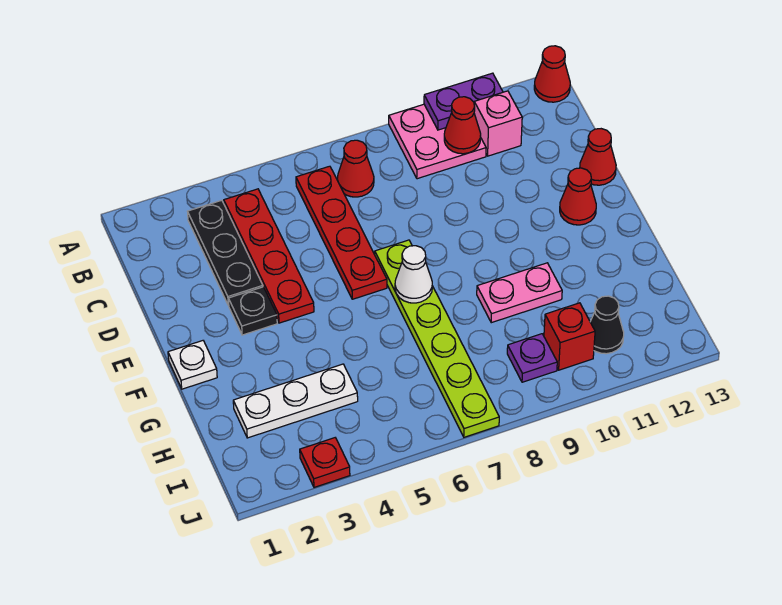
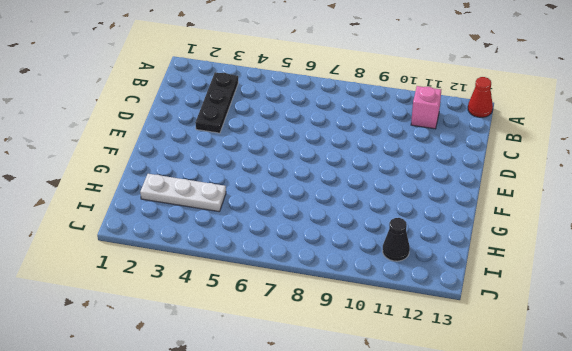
none -> pink 2x2 plate [389,104,486,179]
none -> red 1x4 plate [224,189,314,323]
none -> red 1x4 plate [296,166,387,299]

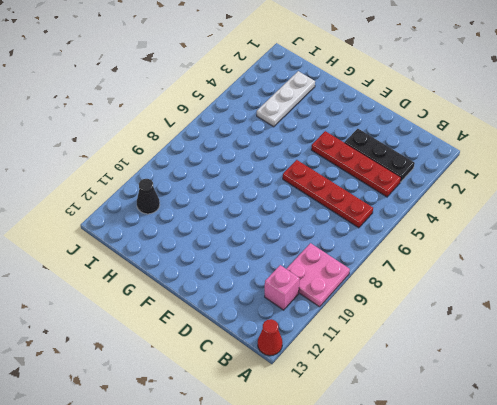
none -> red 1x1 cone [337,140,374,197]
none -> red 1x1 cone [580,129,616,185]
none -> black 1x1 plate [228,287,277,335]

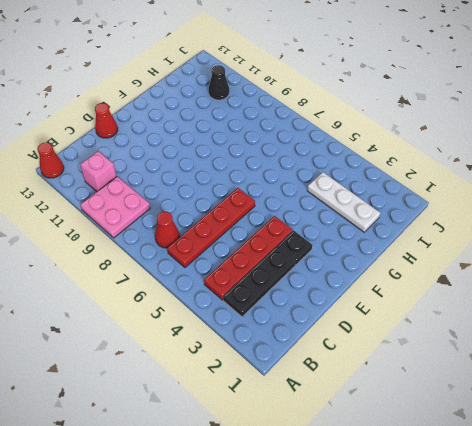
none -> lime 1x6 plate [375,240,499,437]
none -> red 1x1 cone [560,168,596,225]
none -> white 1x1 plate [168,341,217,389]

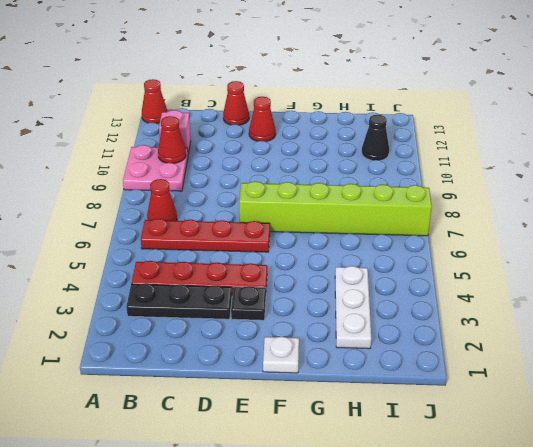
lime 1x6 brick [239,181,432,236] -> lime 1x6 plate [375,240,499,437]
none -> pink 1x2 plate [477,263,562,323]
none -> purple 1x1 plate [507,334,557,382]
none -> red 1x1 brick [544,303,595,370]

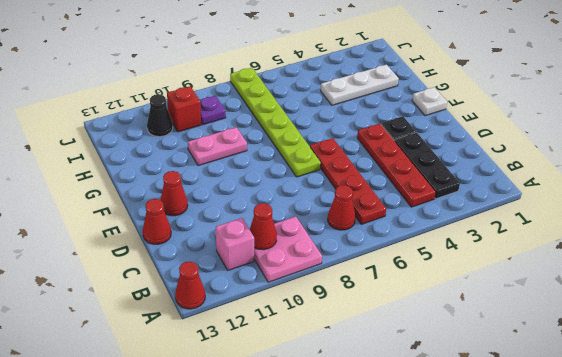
none -> red 1x1 plate [300,438,350,487]
none -> purple 1x2 plate [424,73,503,130]
none -> white 1x1 cone [395,246,432,303]

